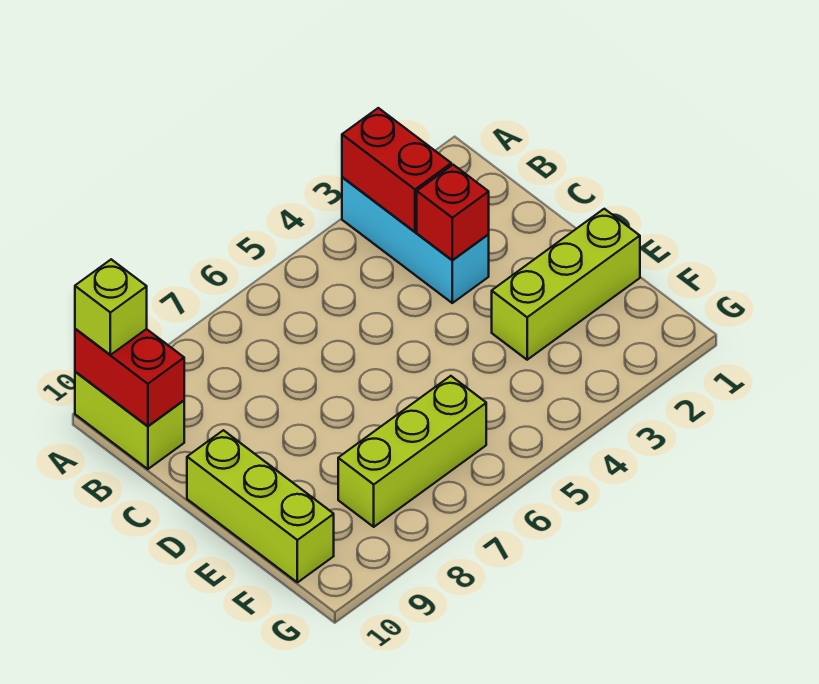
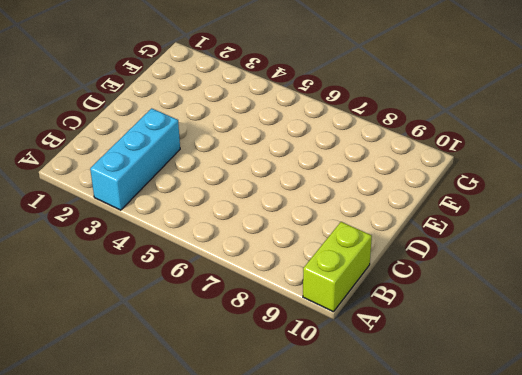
none -> lime 1x3 brick [187,430,334,582]
none -> lime 1x3 brick [492,209,640,360]

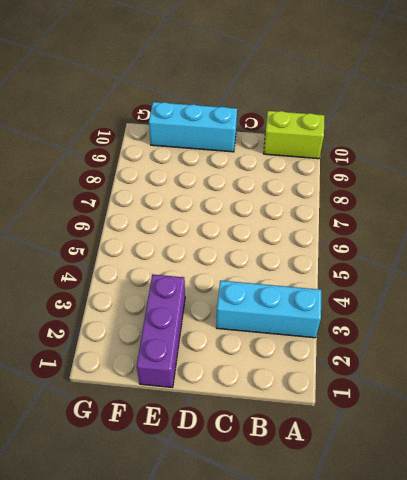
cyan 1x3 brick [149,102,237,152] -> lime 1x3 brick [187,430,334,582]
purple 1x3 brick [137,274,185,387] -> lime 1x3 brick [492,209,640,360]
none -> lime 1x3 brick [338,376,486,527]
none -> red 1x2 brick [342,108,451,232]

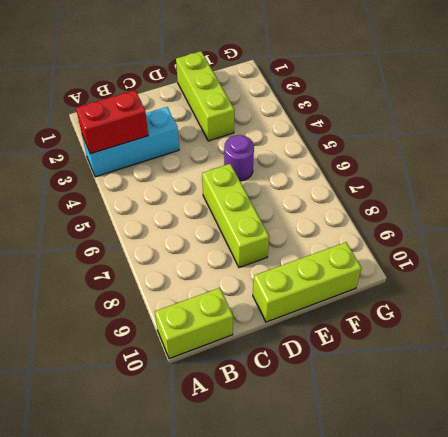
lime 1x3 brick [202,164,269,268] -> lime 1x3 brick moved to [338,376,486,527]
purple 1x1 round brick [224,135,254,181] -> none
none -> red 1x2 brick [75,329,184,426]
none -> red 1x1 brick [417,165,489,260]

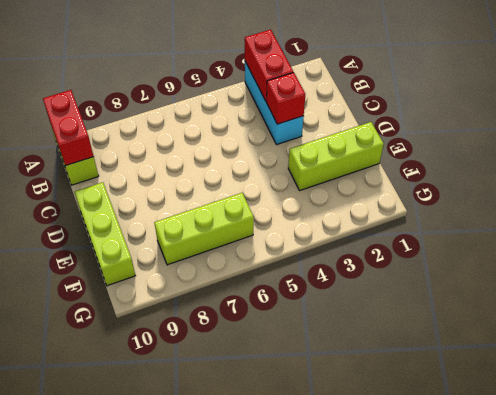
none -> lime 1x1 brick [75,259,147,355]

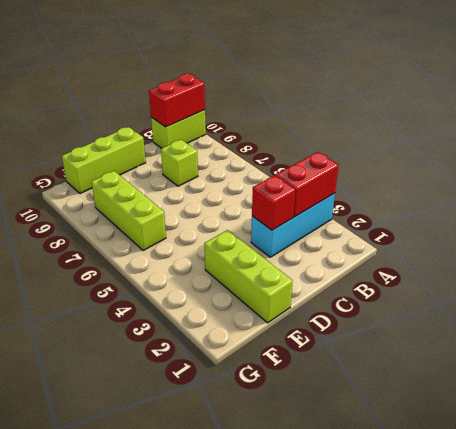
lime 1x1 brick [161,140,198,186] -> lime 1x1 brick moved to [75,259,147,355]

